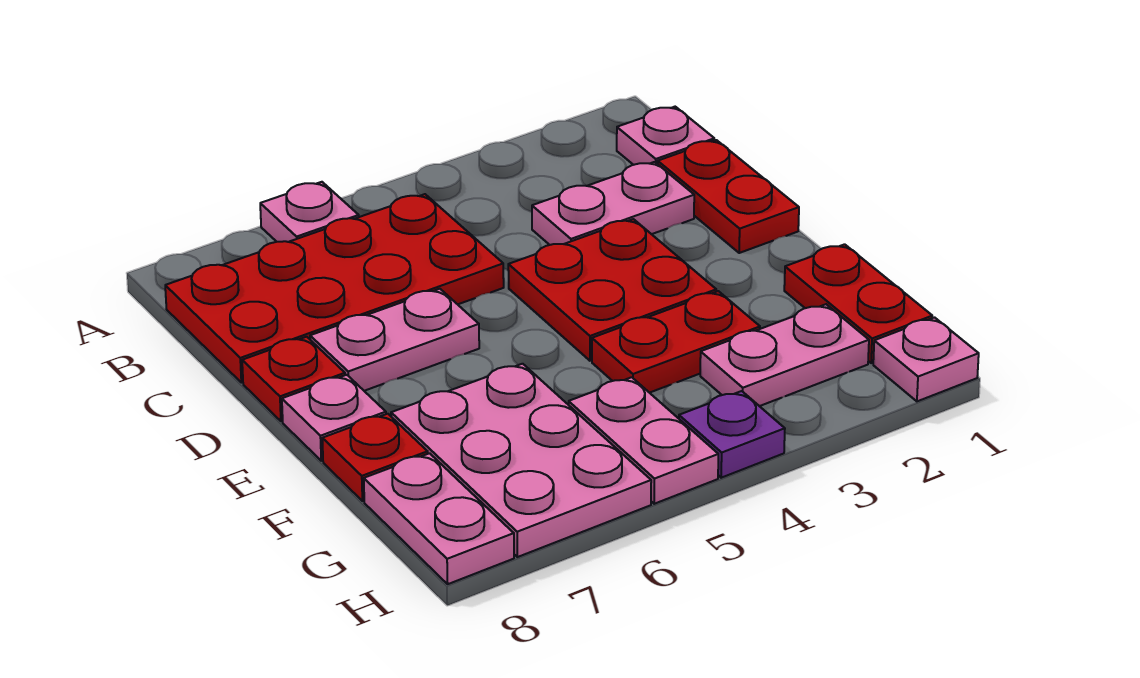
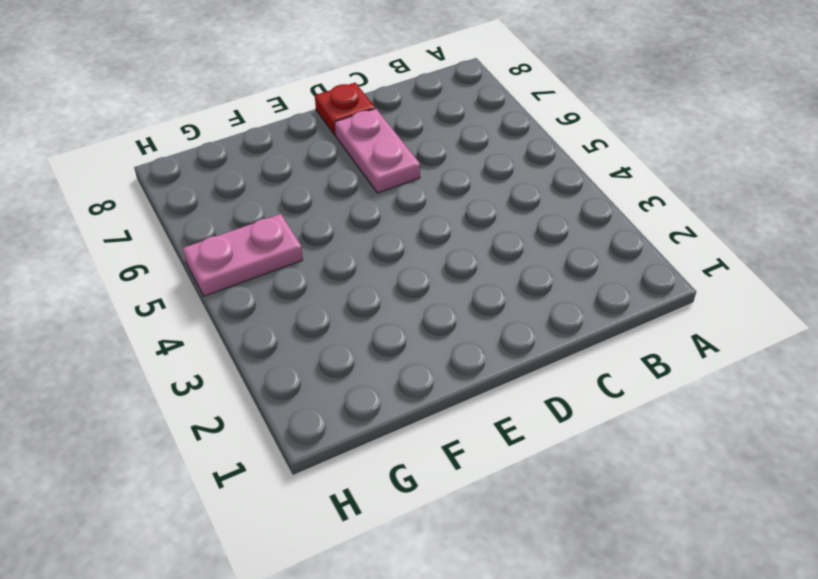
none -> pink 1x1 plate [260,182,359,242]
none -> pink 1x1 plate [617,107,714,165]
none -> red 2x4 plate [165,194,504,383]

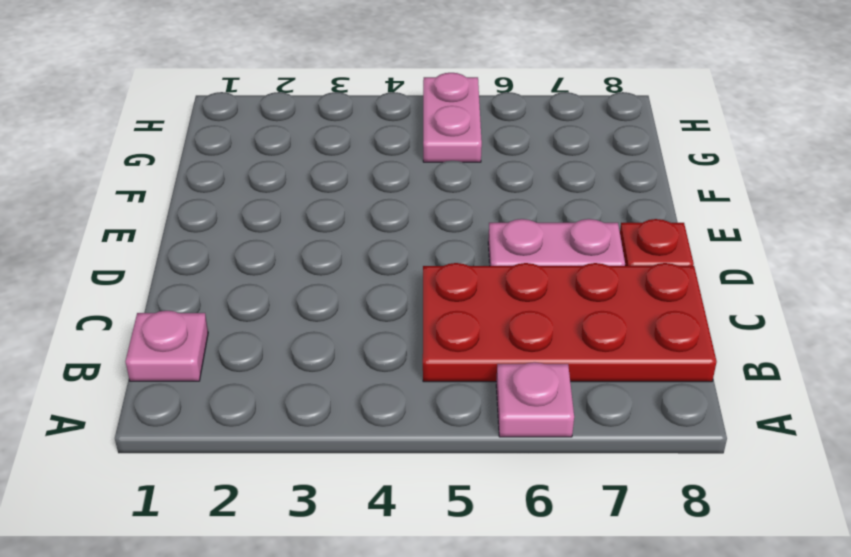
none -> red 1x2 plate [658,140,799,253]
none -> pink 1x2 plate [532,162,694,245]
none -> red 2x2 plate [508,219,716,361]

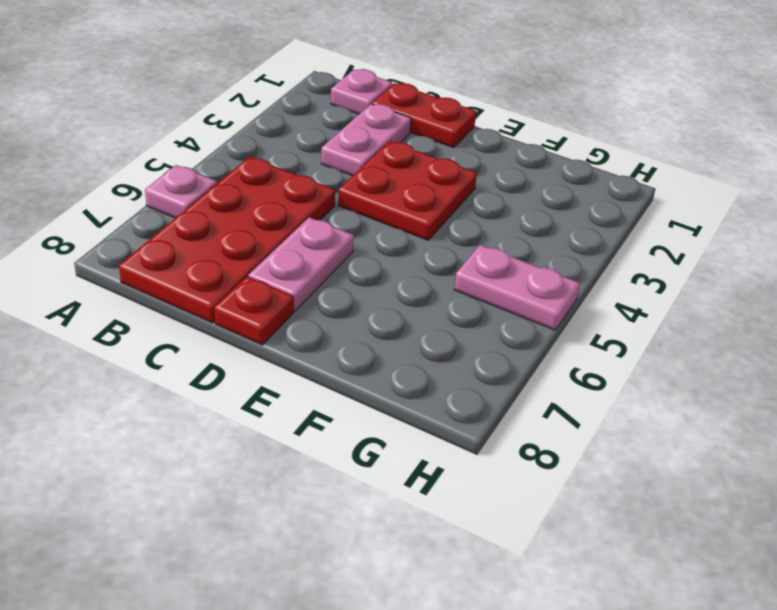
none -> pink 1x1 plate [282,375,386,461]
none -> red 1x2 plate [784,244,932,363]
none -> red 1x2 plate [592,291,760,393]

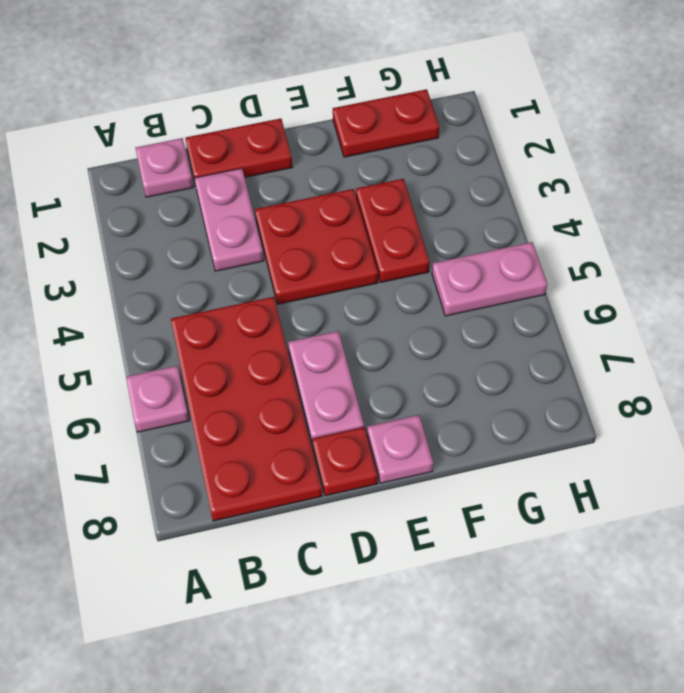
none -> pink 2x3 plate [391,364,651,557]
none -> red 1x1 plate [322,414,428,501]
none -> pink 1x2 plate [700,304,869,406]

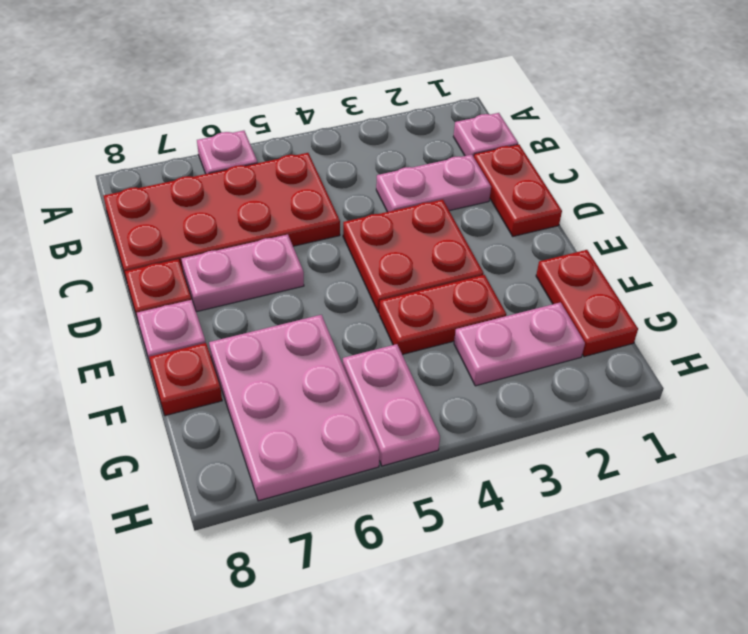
none -> pink 1x2 plate [364,453,514,584]
none -> pink 1x1 plate [873,318,979,401]
none -> purple 1x1 plate [679,391,785,478]

